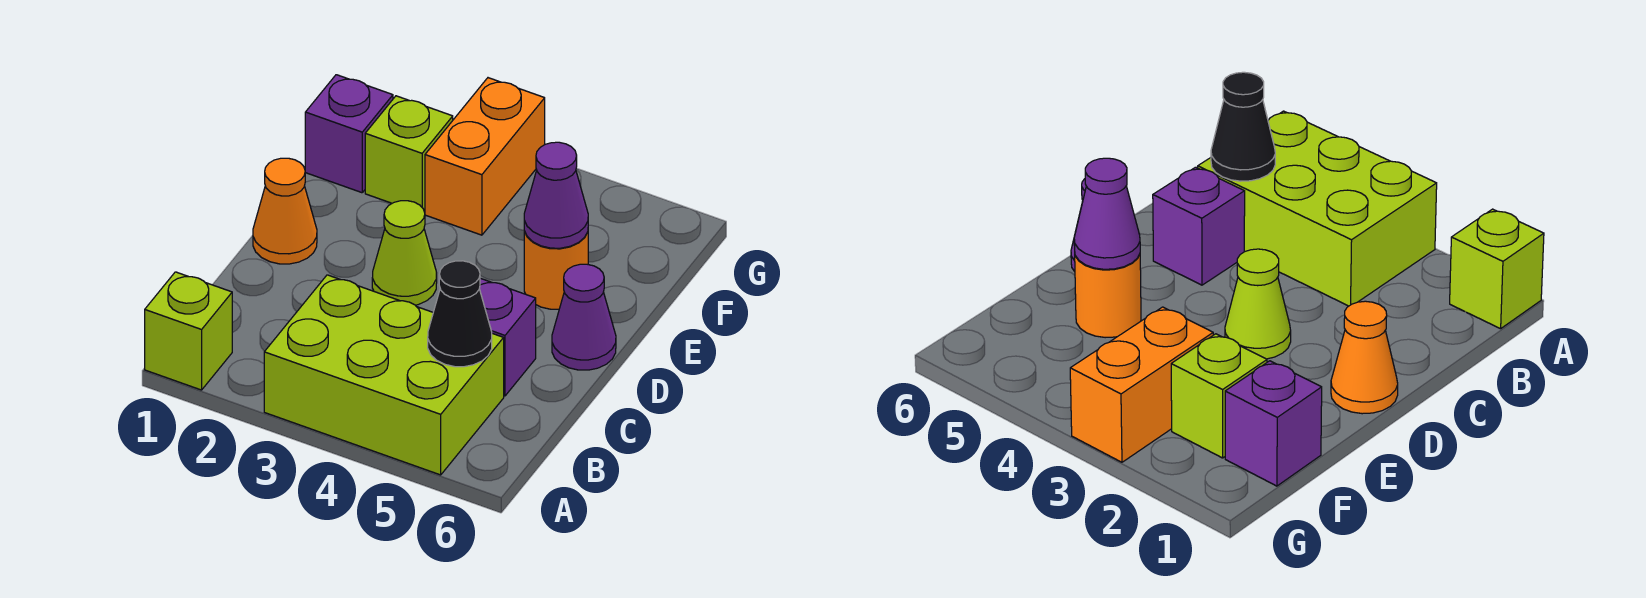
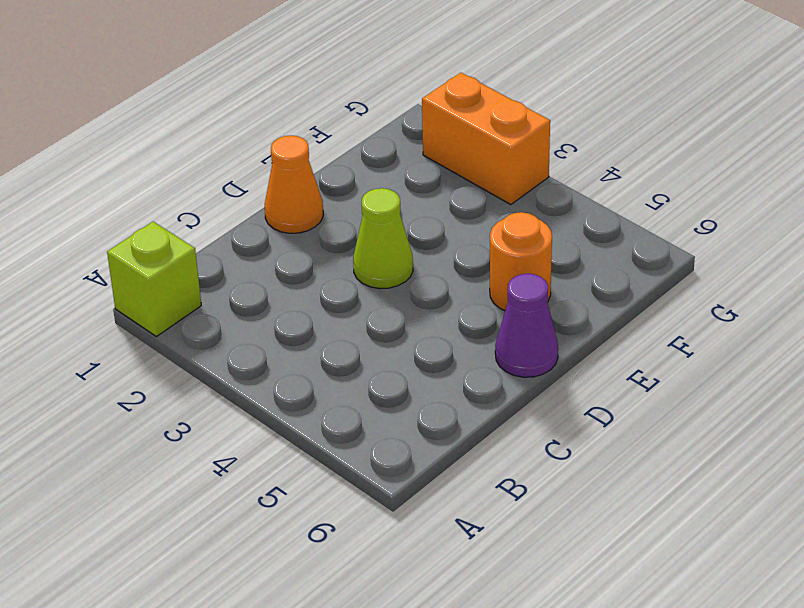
orange 1x2 brick [422,73,550,205] -> orange 1x2 brick turned to [425,78,545,235]
none -> lime 2x3 brick [264,275,504,475]
none -> purple 1x1 brick [479,278,536,396]
none -> purple 1x1 brick [305,75,393,193]

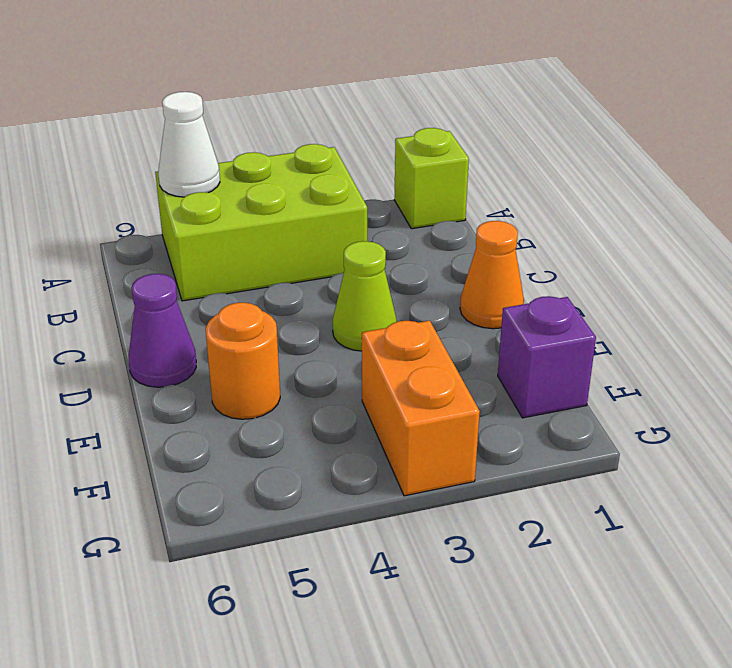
white 1x1 cone [158,92,220,197] -> none
none -> purple 1x1 brick [479,278,536,396]
none -> lime 1x1 brick [365,96,453,211]
none -> black 1x1 cone [428,261,492,367]

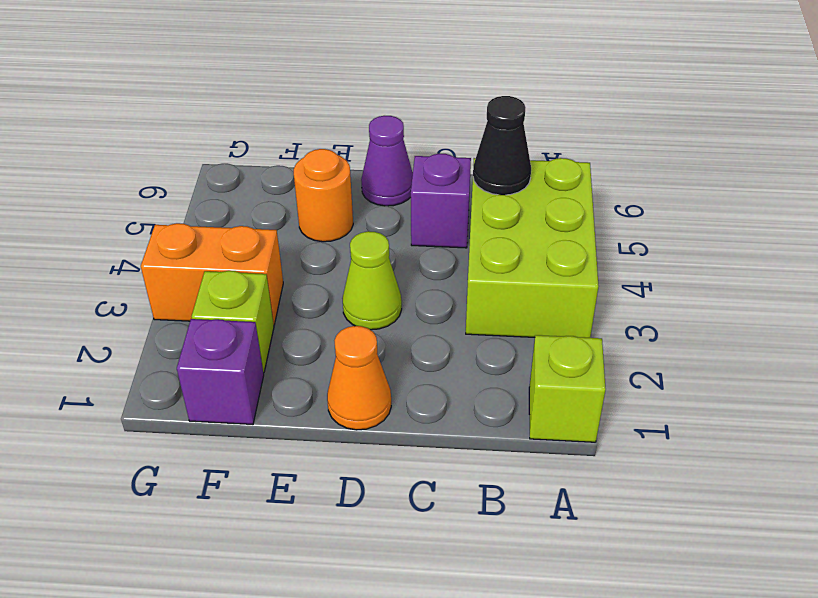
none -> purple 1x1 cone [524,142,588,248]

